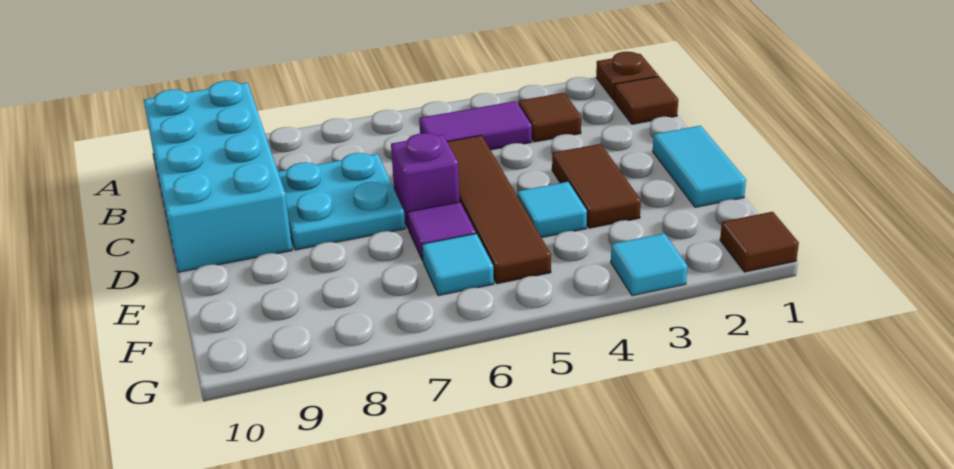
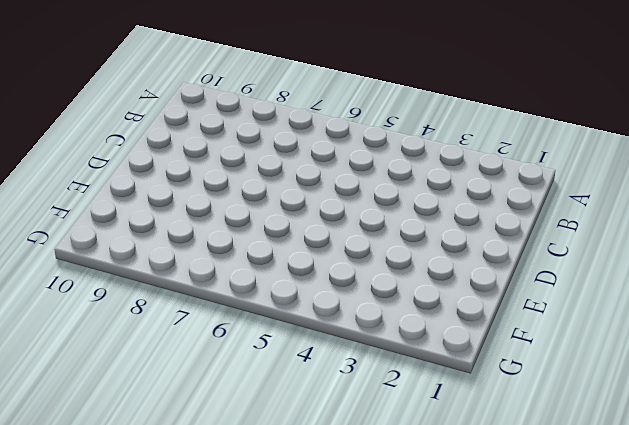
none -> brown 1x1 plate [596,52,658,100]
none -> cyan 2x4 brick [144,81,292,272]
none -> brown 1x1 tile [614,76,678,124]

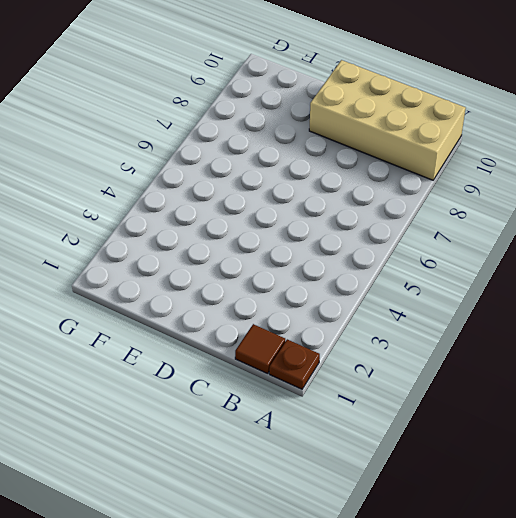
tan 2x4 brick [309,60,466,180] -> cyan 2x4 brick [144,81,292,272]
none -> brown 1x1 tile [518,93,581,142]
none -> purple 1x2 tile [419,101,532,150]
none -> brown 1x4 tile [447,135,551,284]

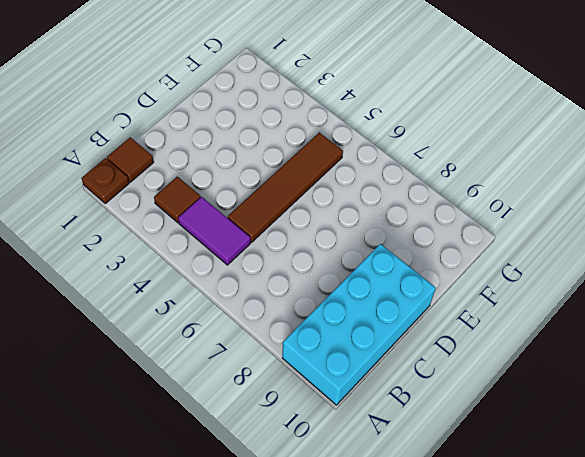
none -> cyan 2x2 plate [278,153,405,250]
none -> cyan 1x2 tile [653,126,746,207]
none -> brown 1x2 tile [552,144,641,228]

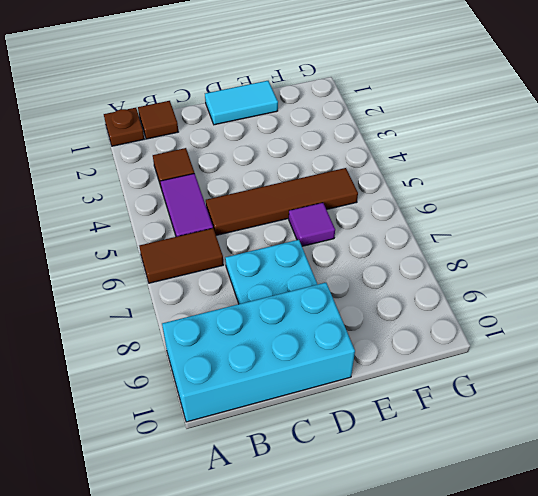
brown 1x2 tile [139,228,224,283] -> brown 1x2 tile moved to [552,144,641,228]
none -> purple 1x1 brick [391,133,459,227]
none -> cyan 1x1 tile [517,182,587,238]
none -> cyan 1x1 tile [422,234,494,296]

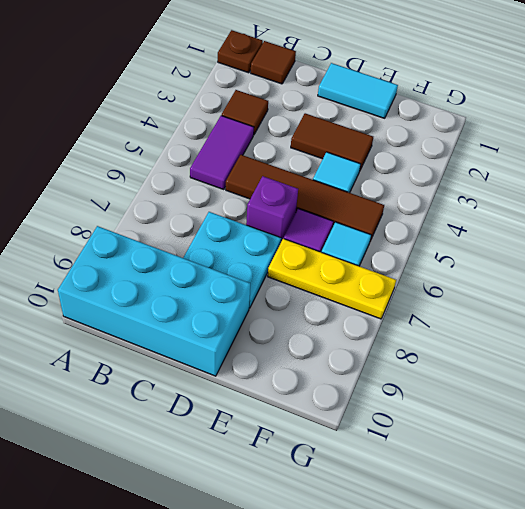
yellow 1x3 plate [268,239,396,319] -> none
none -> brown 1x1 tile [720,212,799,272]
none -> cyan 1x1 tile [611,233,687,296]

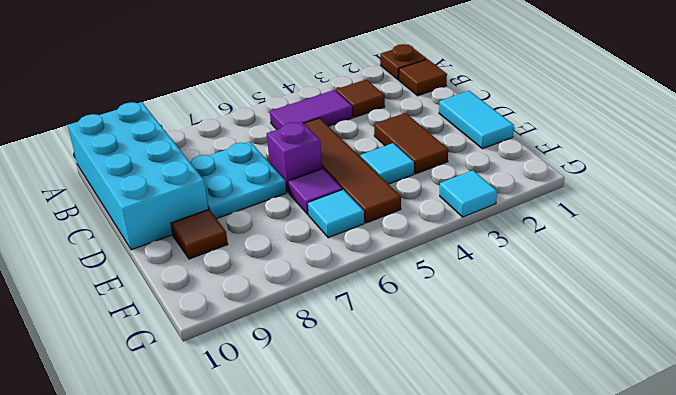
brown 1x1 tile [171,209,228,259] -> brown 1x1 tile moved to [720,212,799,272]

